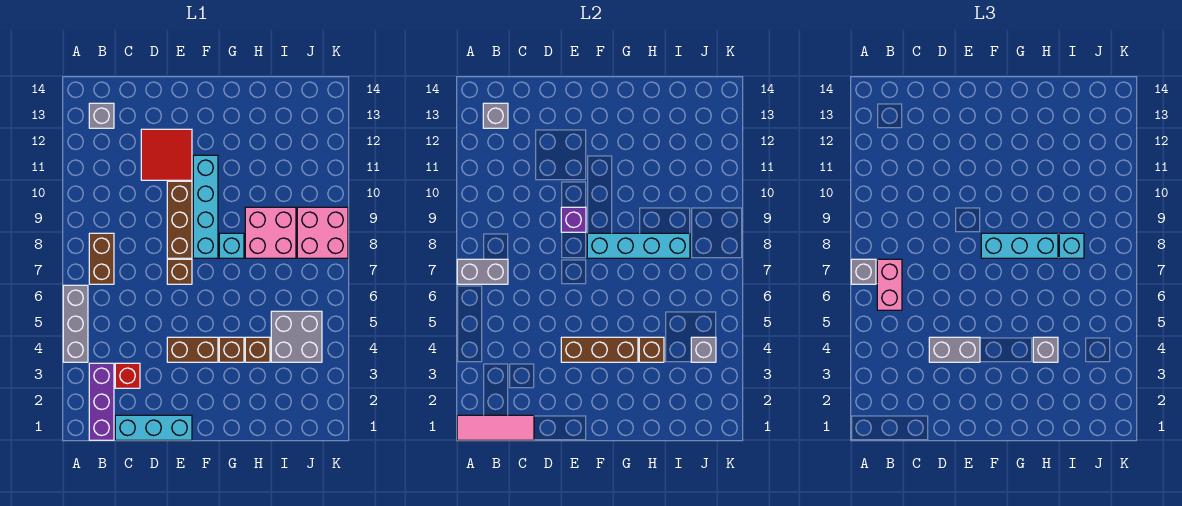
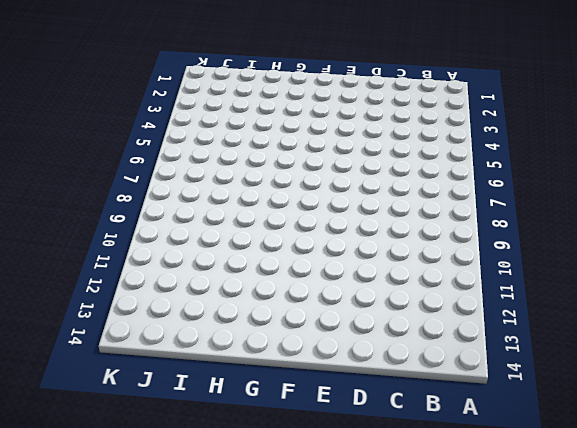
none -> grey 1x3 brick [63,285,88,362]
none -> purple 1x3 brick [89,363,114,440]
none -> brown 1x2 brick [89,233,114,284]
none -> grey 1x1 brick [89,103,114,128]

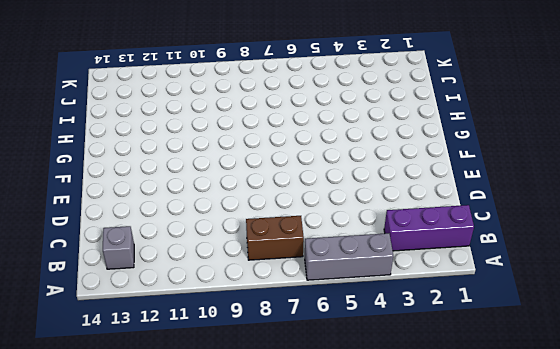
none -> cyan 1x3 brick [115,415,192,440]
none -> red 1x1 brick [115,363,140,388]
none -> red 2x2 tile [141,129,192,180]
none -> brown 1x2 brick [167,337,218,362]

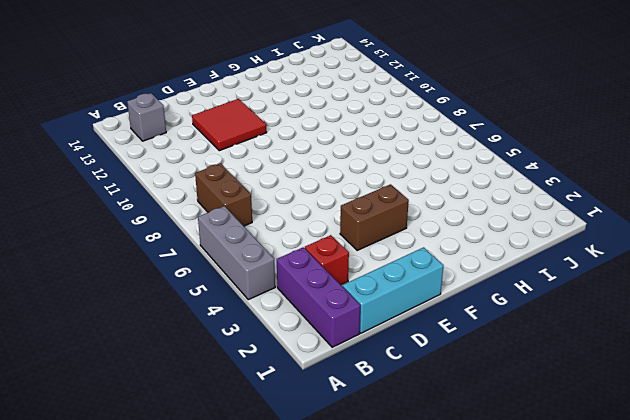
none -> brown 1x1 brick [167,259,192,284]
none -> brown 1x3 brick [167,181,192,258]
none -> cyan 1x4 brick [193,155,218,258]
none -> brown 1x1 brick [219,337,244,362]

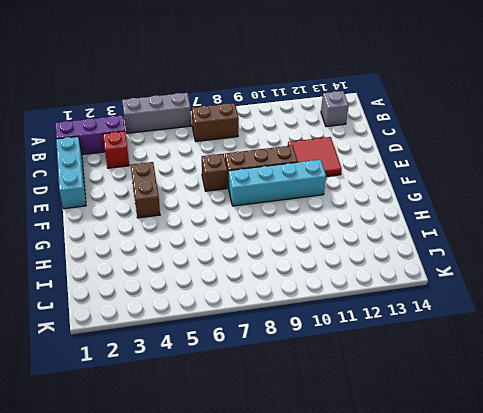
none -> brown 1x1 brick [219,337,244,362]
none -> cyan 1x1 brick [219,233,244,258]
none -> brown 1x1 brick [245,337,270,362]
none -> pink 2x2 brick [245,207,296,258]

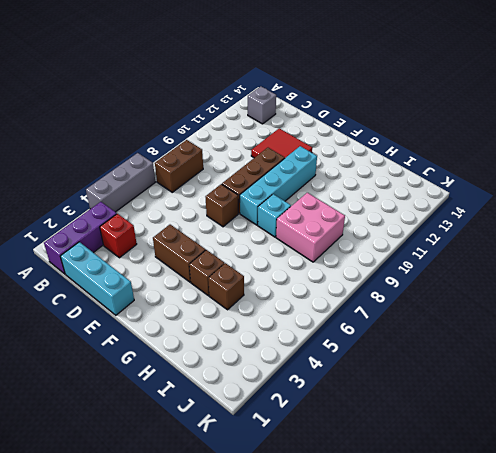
none -> grey 2x2 brick [271,311,322,362]
none -> pink 2x2 brick [297,207,348,258]
none -> pink 1x3 tile [457,415,534,440]
none -> grey 1x2 brick [457,259,508,284]

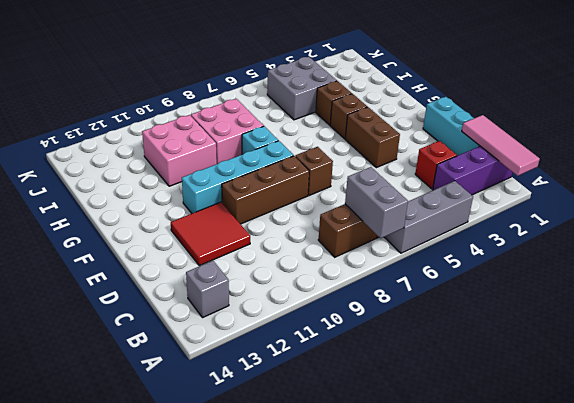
pink 2x2 brick [142,115,217,186] -> pink 2x2 brick moved to [297,207,348,258]
none -> grey 1x1 brick [483,103,508,128]
none -> brown 1x3 brick [561,337,638,362]
none -> purple 1x1 brick [561,207,586,232]
none -> cyan 1x4 brick [587,233,690,258]

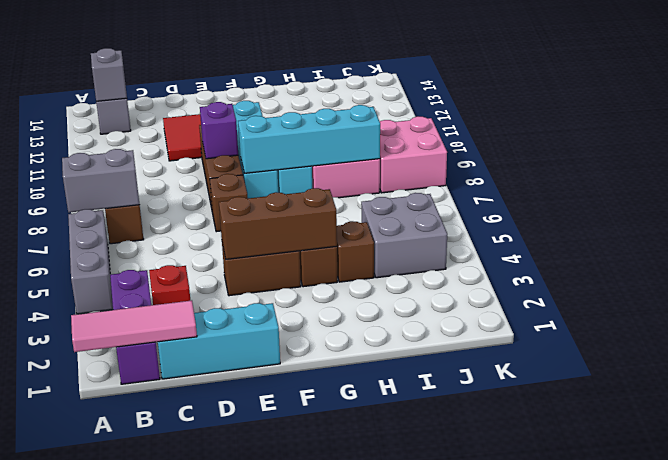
none -> brown 1x1 brick [639,337,664,362]
none -> grey 1x1 brick [691,337,716,362]
none -> grey 1x1 brick [851,259,876,284]
none -> pink 1x2 brick [877,259,902,310]

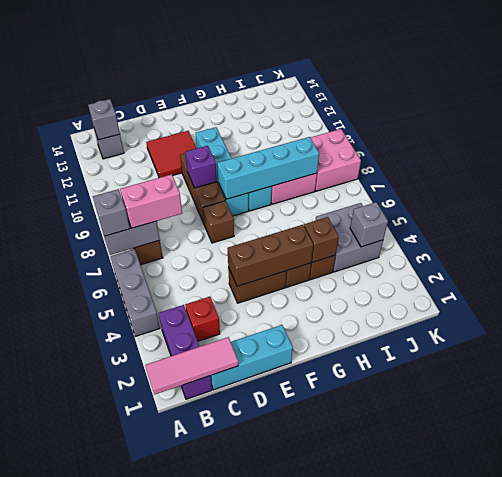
pink 1x2 brick [120,174,182,228] -> pink 1x2 brick turned to [877,259,902,310]
none -> grey 1x2 brick [929,337,980,362]
none -> cyan 1x3 brick [981,233,1058,258]
none -> grey 1x1 brick [1033,337,1058,362]
none -> cyan 1x1 brick [1059,233,1084,258]

